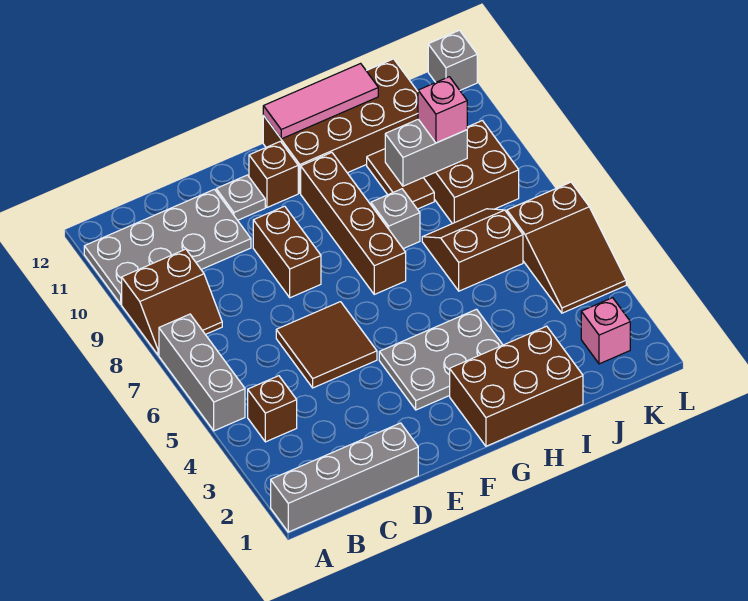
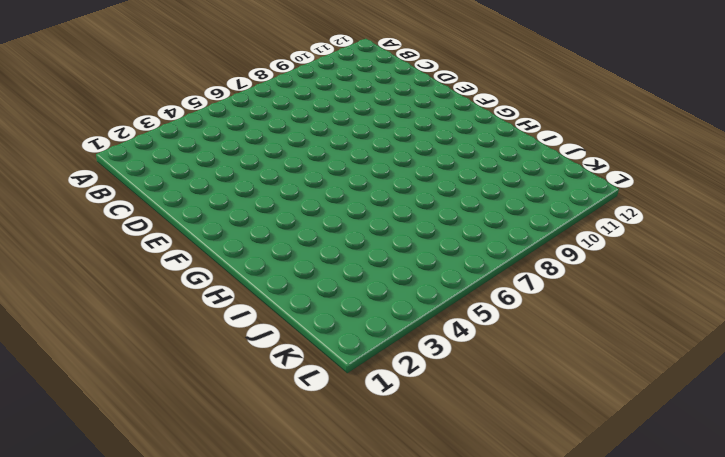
none -> grey 1x4 brick [271,423,418,532]
none -> grey 1x3 brick [159,314,245,431]
none -> brown 2x2 slope [122,249,222,355]

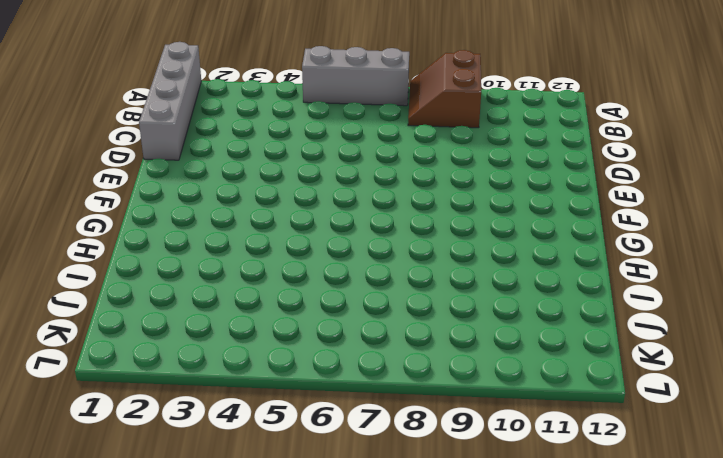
none -> grey 2x4 plate [84,189,251,304]
none -> brown 1x1 brick [248,376,297,442]
none -> brown 2x2 tile [276,302,377,388]

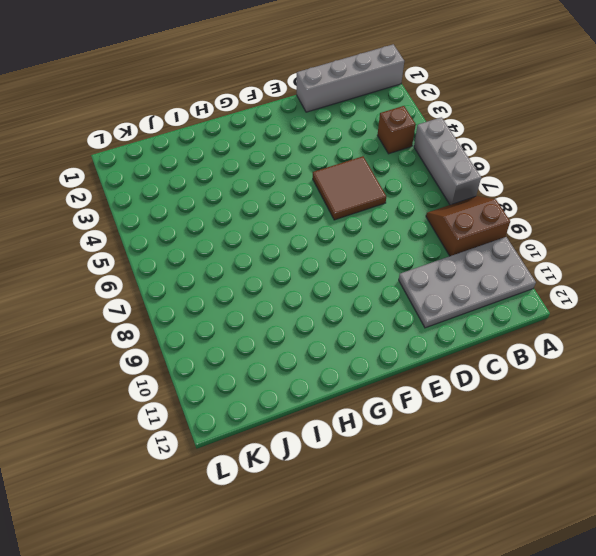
none -> brown 1x2 brick [253,206,321,298]
none -> grey 1x1 plate [216,175,265,220]
none -> grey 2x3 plate [379,309,503,410]

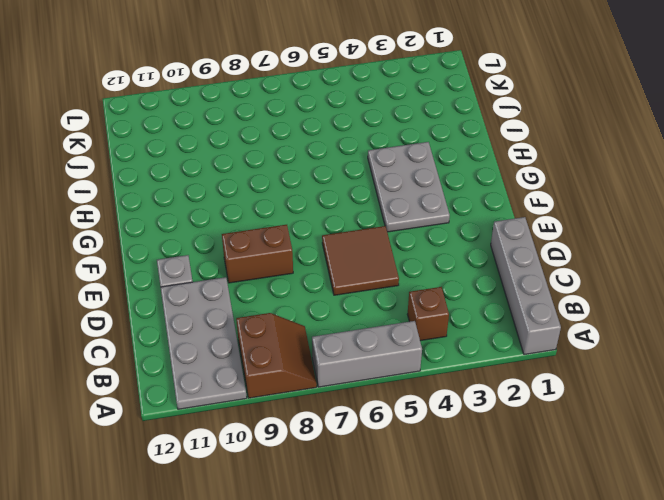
none -> brown 1x1 brick [249,141,298,207]
none -> brown 2x3 brick [450,326,583,446]
none -> brown 1x4 brick [301,153,406,294]

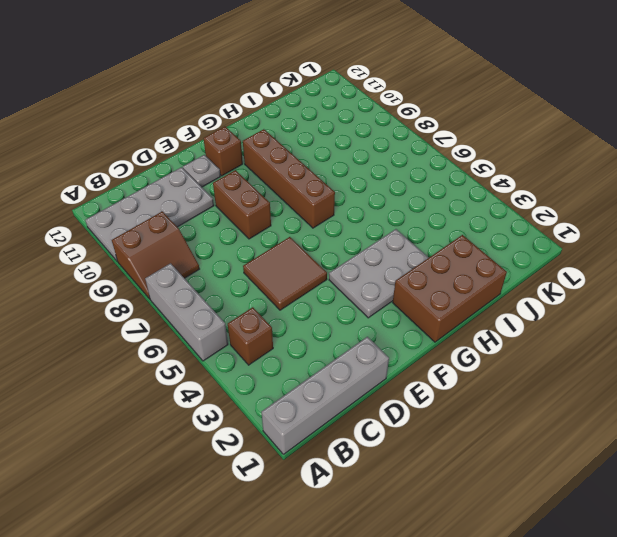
none -> brown 2x4 brick [263,59,418,193]
none -> grey 1x1 brick [371,189,420,249]
none -> brown 2x2 slope [422,209,523,291]

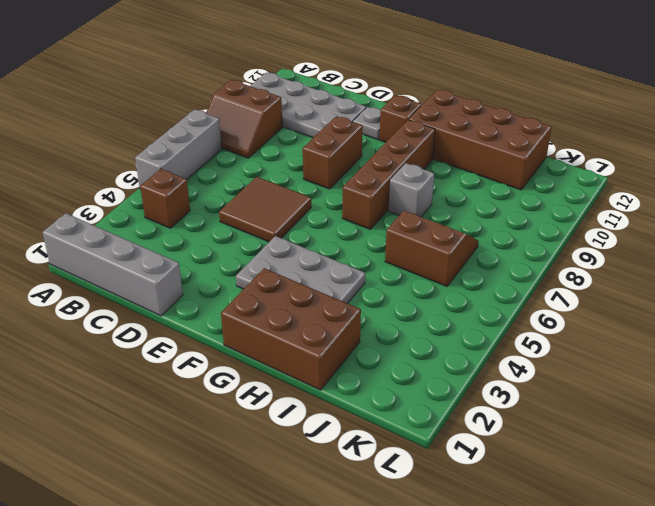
none -> brown 1x2 tile [367,149,434,209]
none -> brown 2x2 brick [424,121,519,224]
none -> pink 1x1 brick [581,298,630,364]

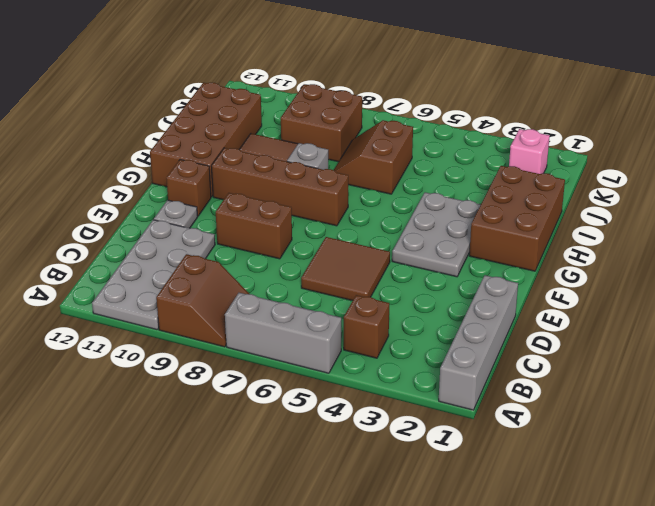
none -> brown 2x3 slope [507,182,626,313]
none -> grey 1x1 brick [428,30,477,90]
none -> pink 1x3 tile [263,64,378,139]

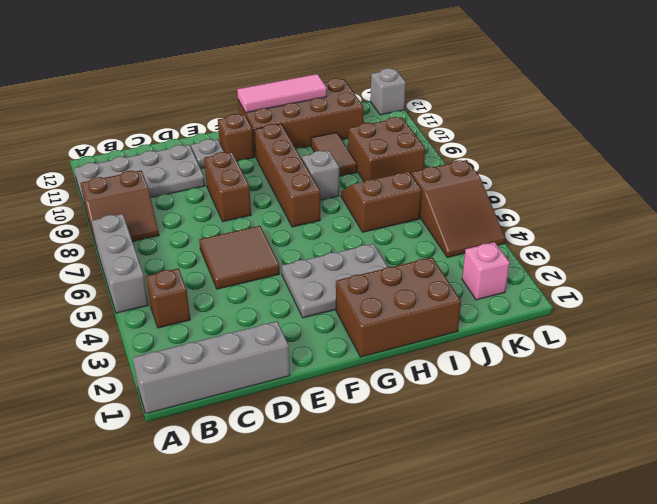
none -> grey 1x2 brick [385,119,467,186]
none -> pink 1x1 brick [418,77,467,143]

